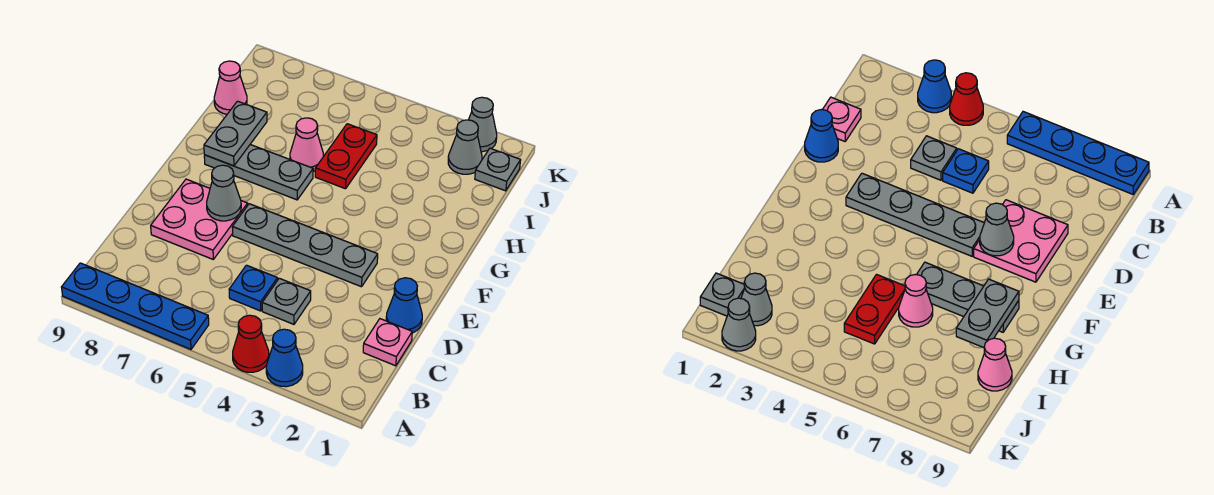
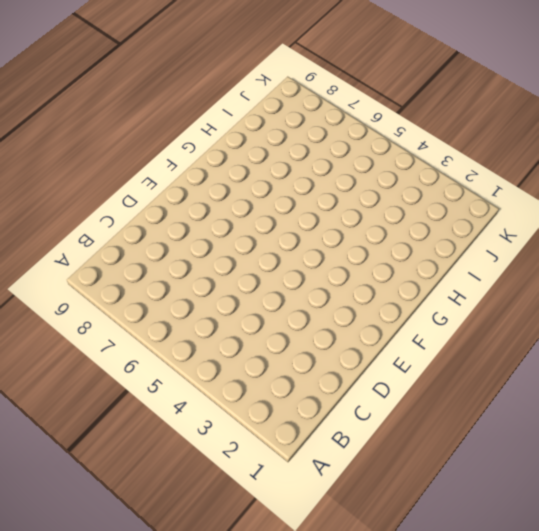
none -> blue 1x1 cone [266,329,303,387]
none -> red 1x1 cone [233,315,269,372]
none -> blue 1x4 plate [62,263,209,349]

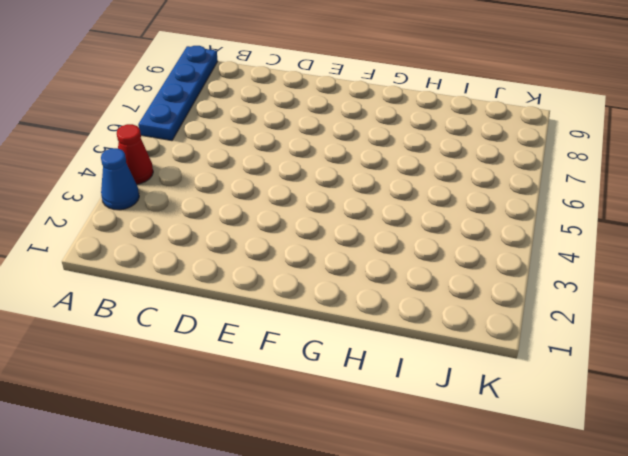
none -> pink 1x1 plate [363,319,412,366]
none -> grey 1x1 plate [262,278,311,324]
none -> blue 1x1 plate [229,265,278,311]

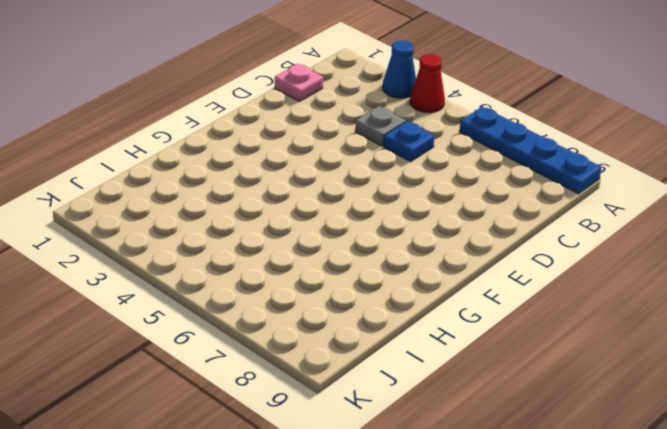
none -> blue 1x1 cone [386,278,422,333]
none -> pink 2x2 plate [151,179,248,259]
none -> grey 1x4 plate [232,204,378,287]

